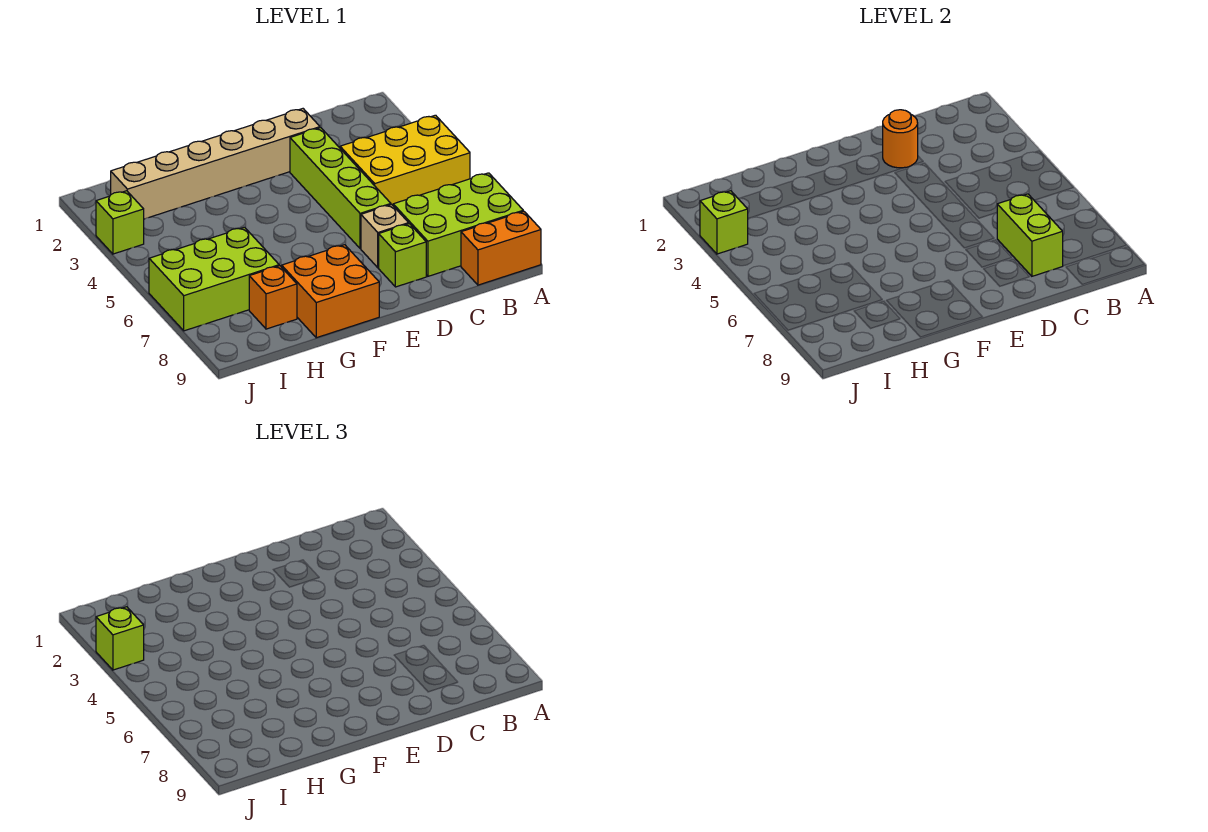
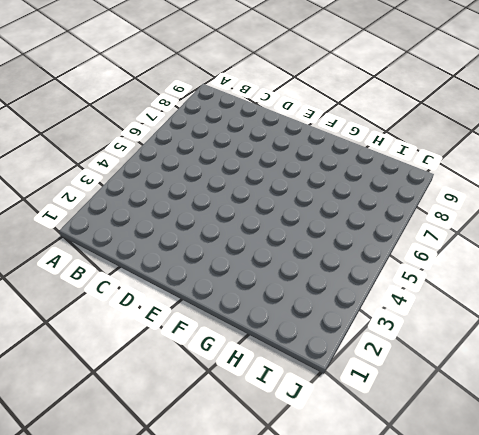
none -> yellow 2x3 brick [340,115,470,205]
none -> lime 2x3 brick [393,173,523,276]
none -> orange 1x2 brick [461,211,541,285]

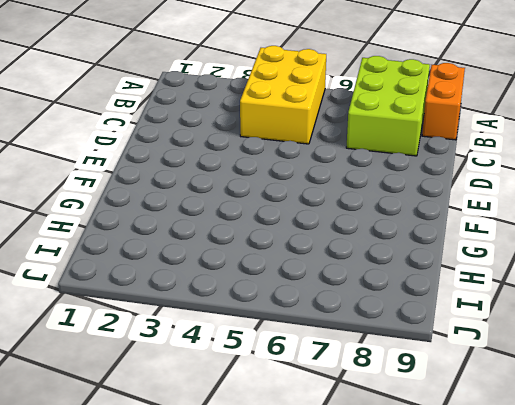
none -> tan 1x6 brick [111,109,320,219]
none -> lime 1x4 brick [290,128,391,249]
none -> tan 1x1 brick [361,204,409,268]

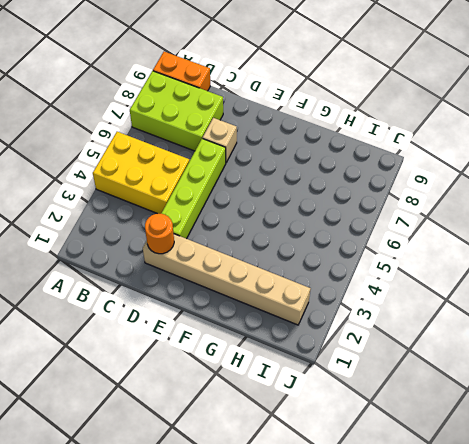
none -> lime 1x1 brick [379,224,426,287]
none -> orange 2x2 brick [282,245,379,338]
none -> lime 2x3 brick [149,227,279,331]

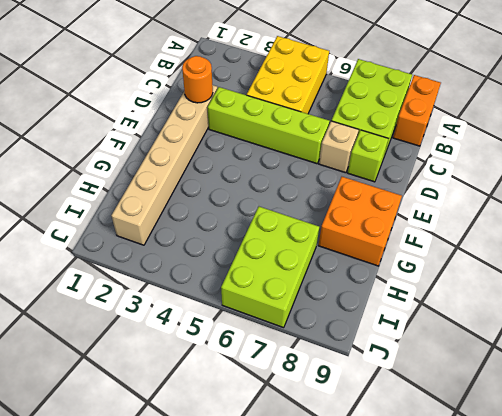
none -> orange 1x1 brick [249,266,297,329]
none -> lime 1x1 brick [96,191,144,254]
none -> lime 1x2 brick [997,194,1063,276]

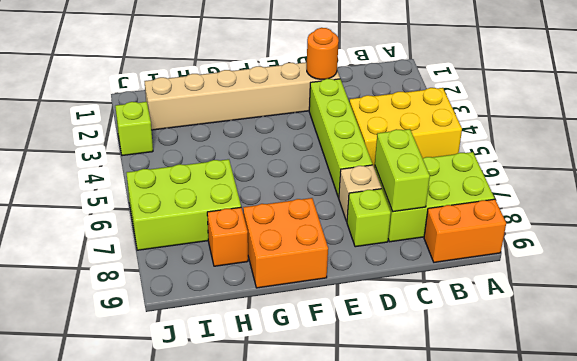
none -> lime 1x1 brick [700,191,748,254]
none -> lime 1x1 brick [96,607,144,670]

